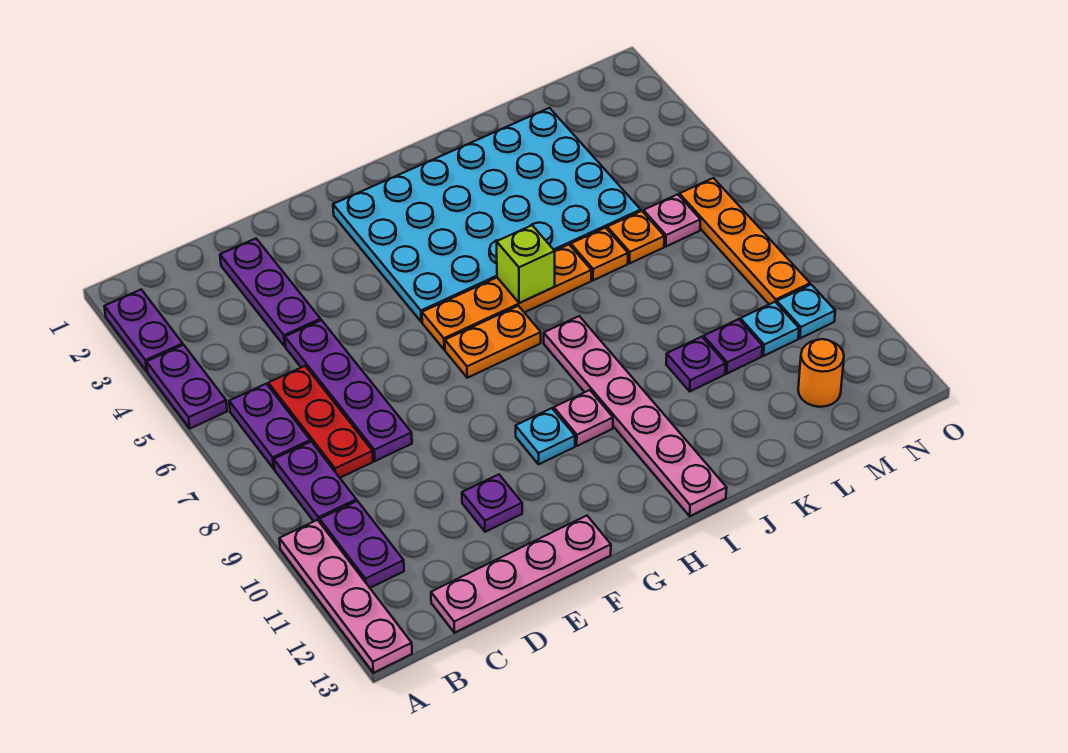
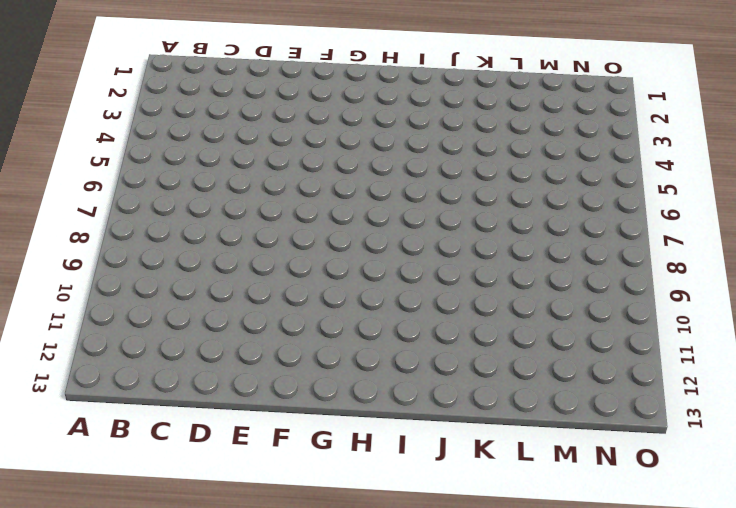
none -> purple 1x2 plate [104,290,183,371]
none -> purple 1x2 plate [147,345,227,428]
none -> pink 1x4 plate [279,520,412,673]

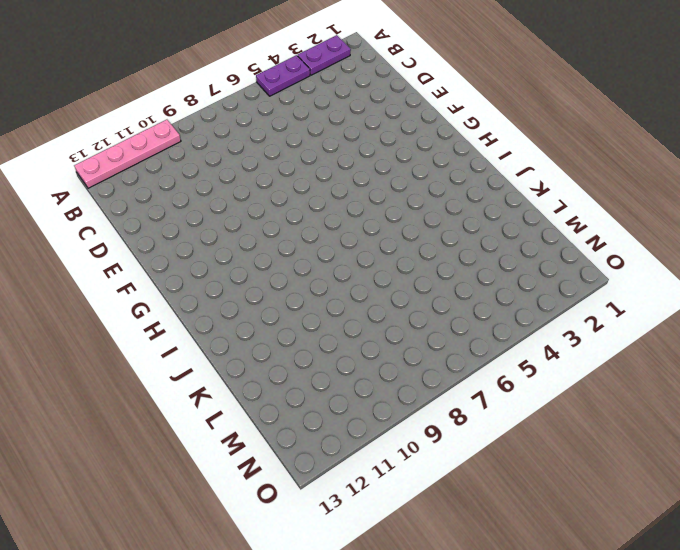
none -> purple 1x2 plate [229,384,310,469]
none -> purple 1x2 plate [274,442,356,522]
none -> purple 1x2 plate [320,501,404,588]

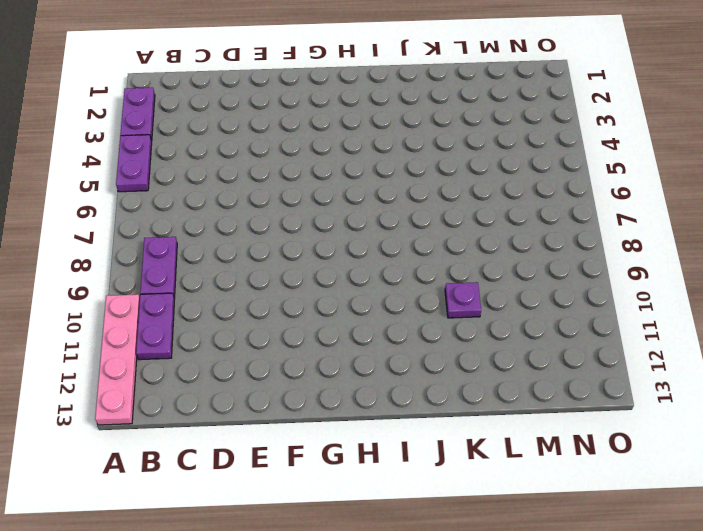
none -> purple 1x2 plate [229,384,310,469]
none -> red 1x3 plate [268,366,373,478]
none -> pink 1x4 plate [431,516,611,633]

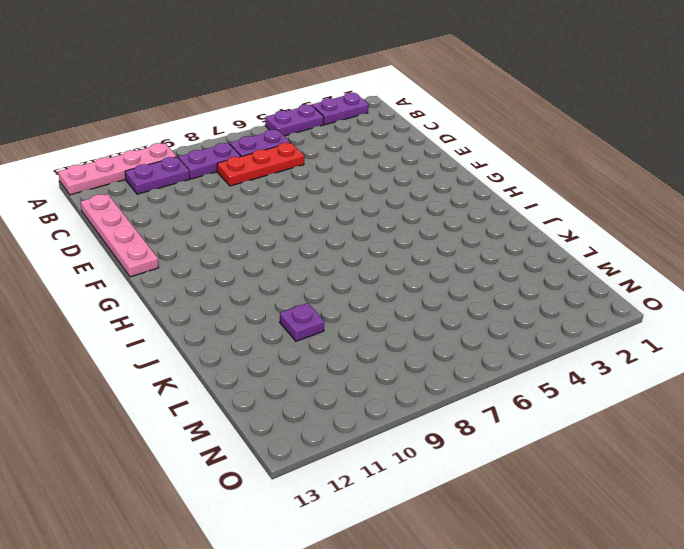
none -> purple 1x3 plate [220,239,321,346]
none -> purple 1x4 plate [285,320,412,461]
none -> purple 1x1 plate [462,474,522,532]

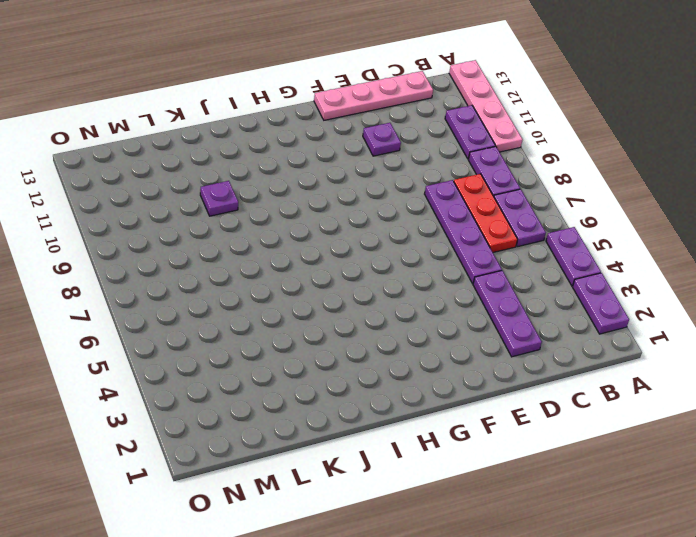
none -> cyan 4x6 plate [333,108,641,322]
none -> orange 1x4 plate [422,245,591,350]
none -> orange 1x2 plate [445,306,541,378]

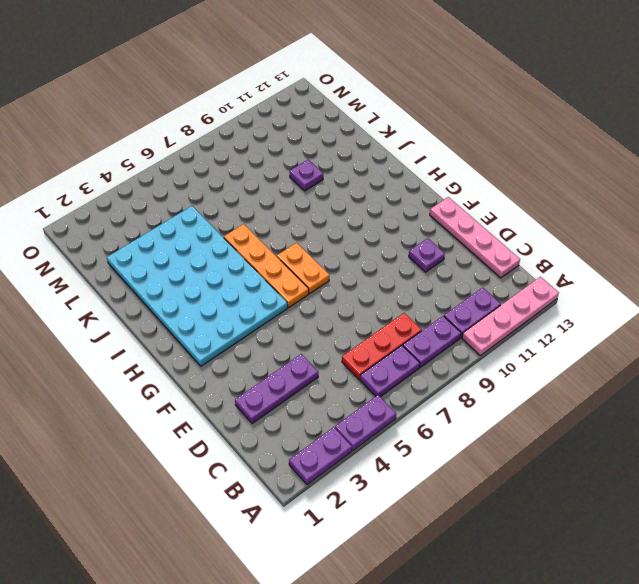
none -> purple 1x4 plate [285,320,412,461]
none -> cyan 1x1 plate [516,408,575,464]
none -> pink 1x1 plate [554,390,613,446]

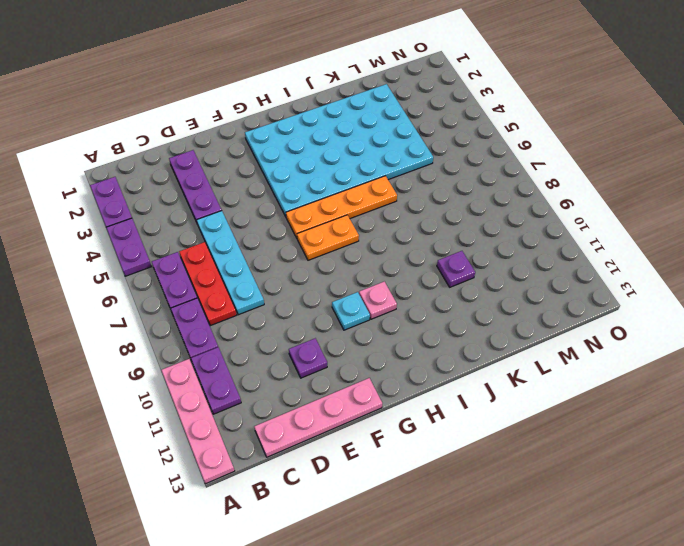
cyan 1x4 plate [197,211,264,315] -> purple 1x4 plate [285,320,412,461]
none -> pink 1x6 plate [544,316,727,516]
none -> orange 1x1 plate [571,228,628,280]
none -> orange 1x1 plate [607,211,664,263]

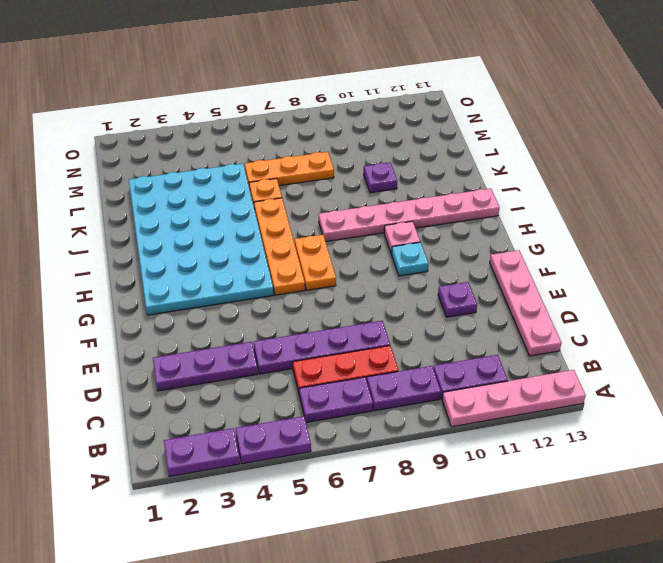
orange 1x3 plate [245,152,334,189] -> orange 1x1 plate [607,211,664,263]
none -> purple 1x1 plate [704,319,762,374]
none -> pink 1x1 plate [643,194,700,246]
none -> cyan 1x1 plate [740,302,799,356]

